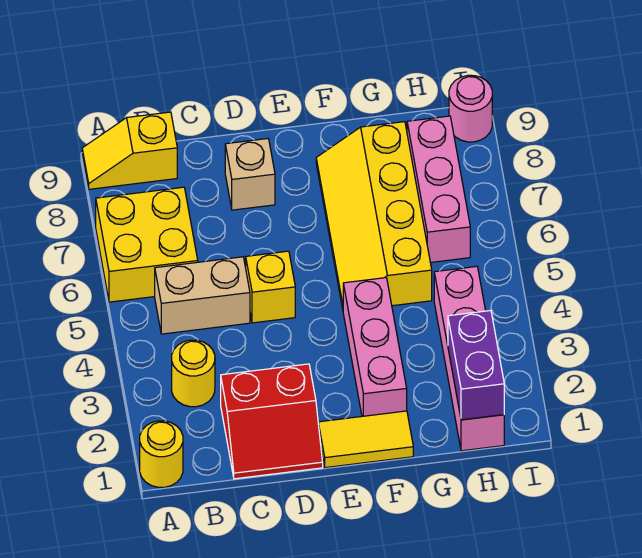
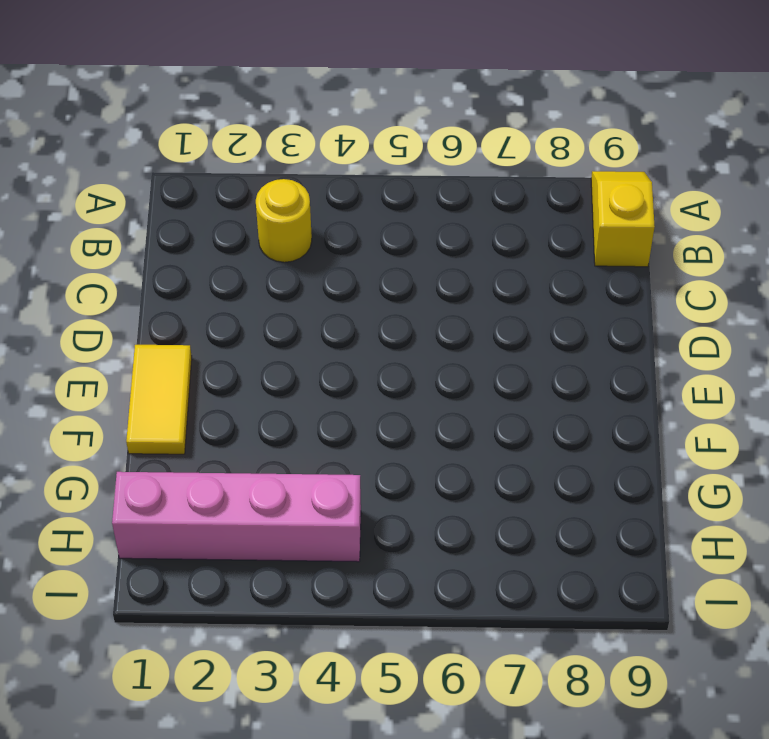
none -> yellow 1x1 round brick [140,421,183,487]
none -> yellow 2x2 brick [96,187,198,302]
none -> tan 1x2 brick [155,257,250,334]

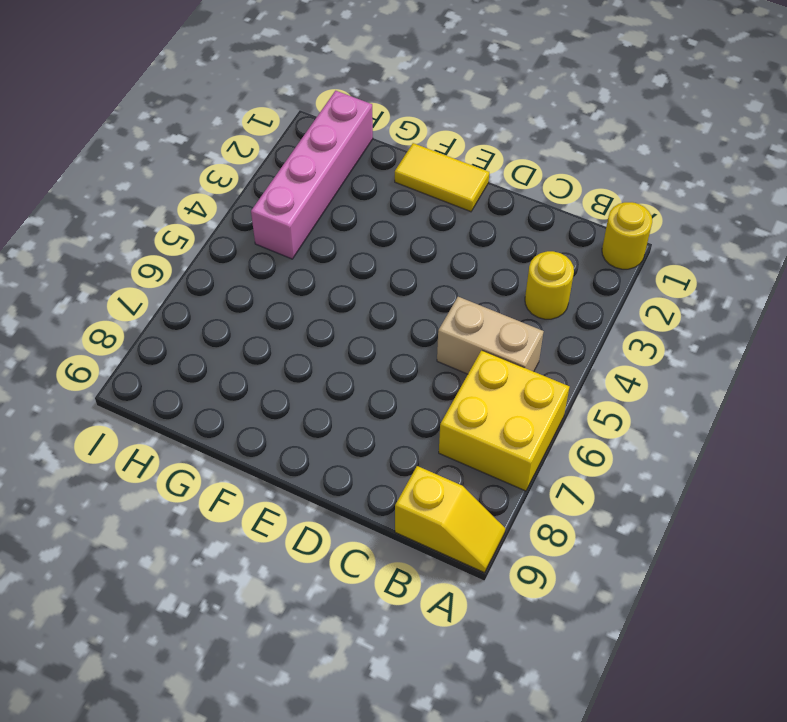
none -> red 2x2 slope [221,364,323,479]
none -> yellow 1x1 brick [246,251,295,323]
none -> tan 1x1 brick [225,139,275,210]

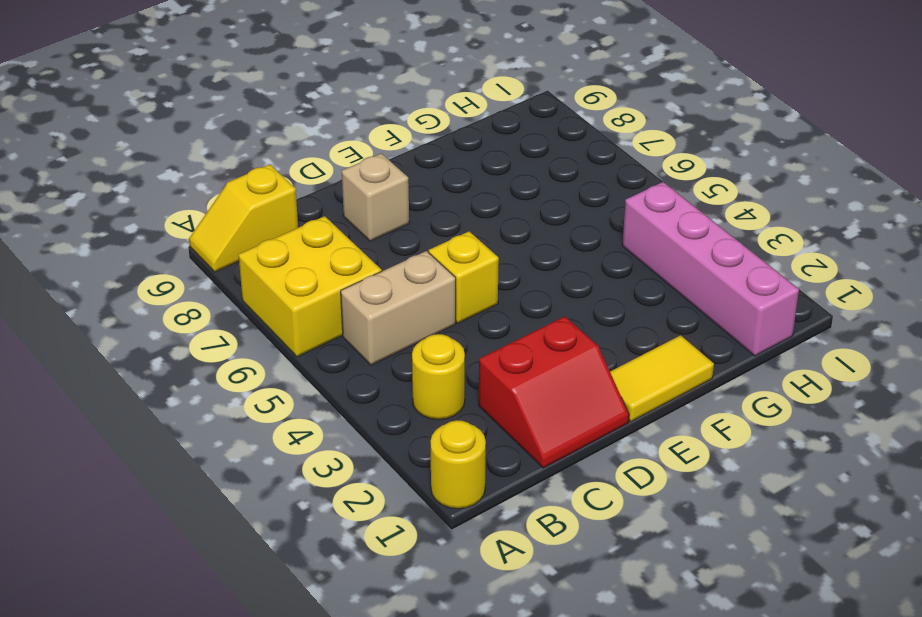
none -> pink 1x3 brick [343,278,407,416]
none -> yellow 2x4 slope [316,122,432,309]
none -> pink 1x3 brick [407,116,470,263]

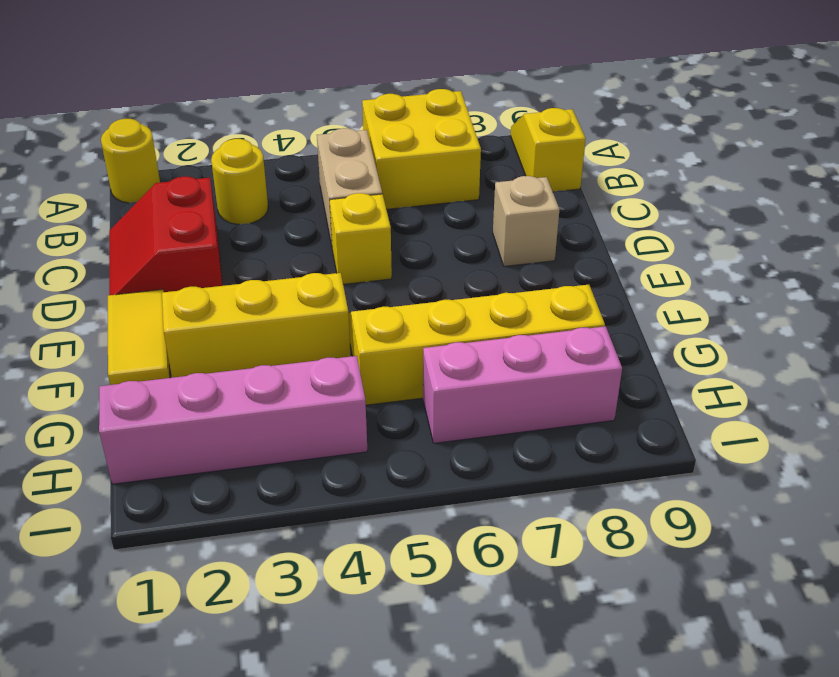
yellow 1x3 brick [162,273,351,378] -> pink 1x3 brick [343,278,407,416]
none -> pink 1x1 round brick [449,75,492,142]
none -> purple 1x2 brick [448,311,504,420]

